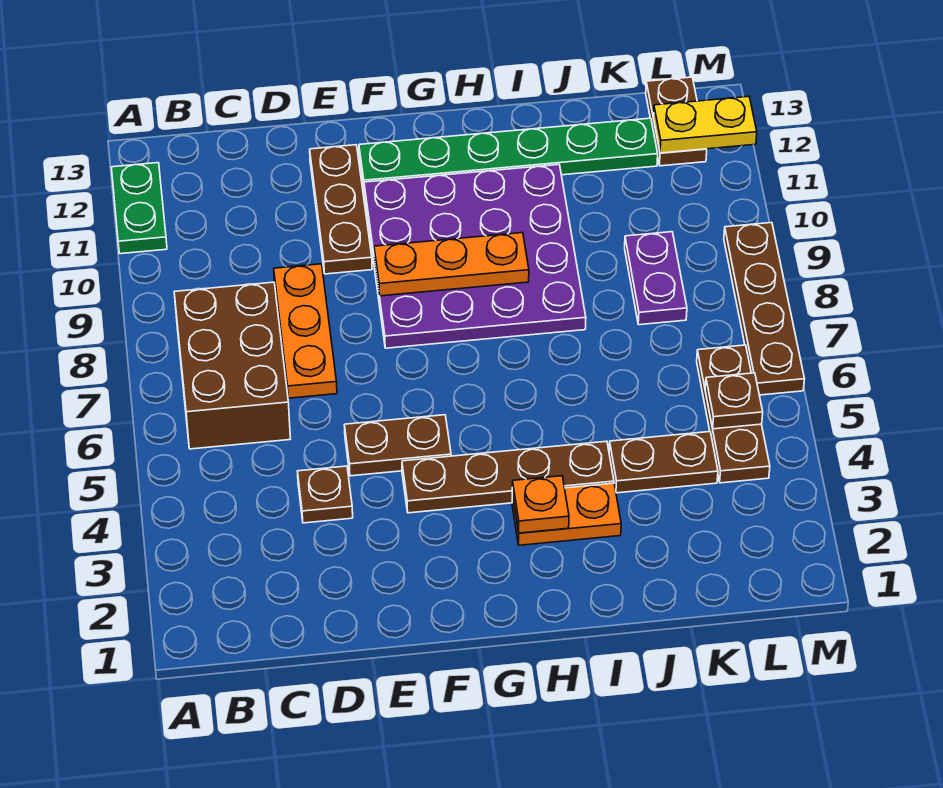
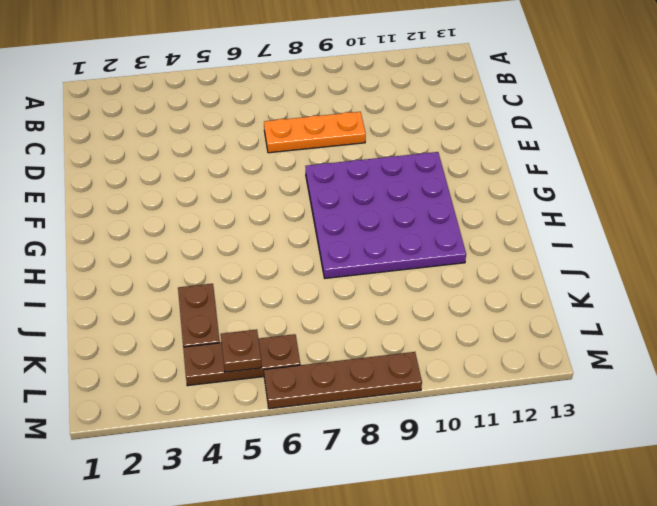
none -> green 1x2 plate [112,163,167,254]
none -> brown 2x3 brick [174,282,290,449]
none -> brown 1x1 plate [297,466,353,523]

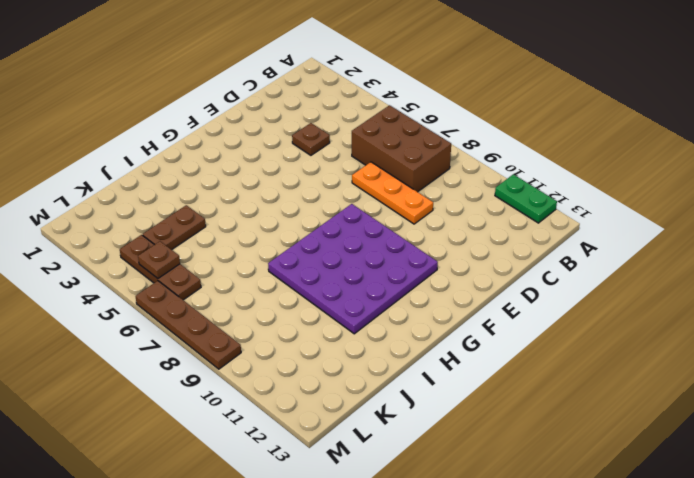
none -> brown 1x2 plate [345,415,451,476]
none -> brown 1x3 plate [310,145,372,274]
none -> brown 1x4 plate [402,441,614,513]

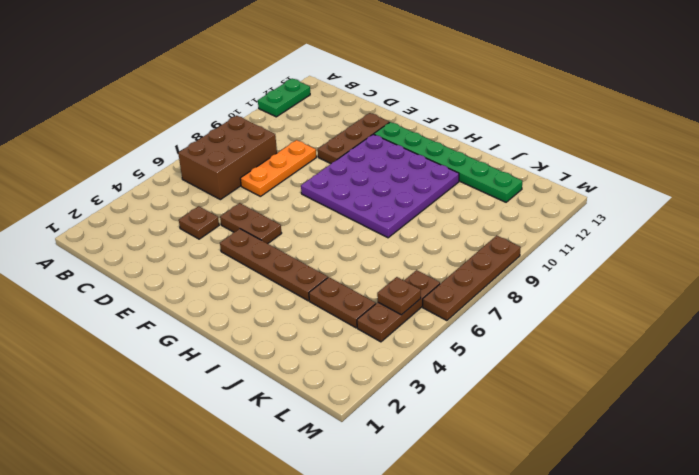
none -> orange 1x2 plate [512,483,621,545]
none -> purple 1x2 plate [625,232,687,325]
none -> brown 1x2 plate [646,77,707,166]

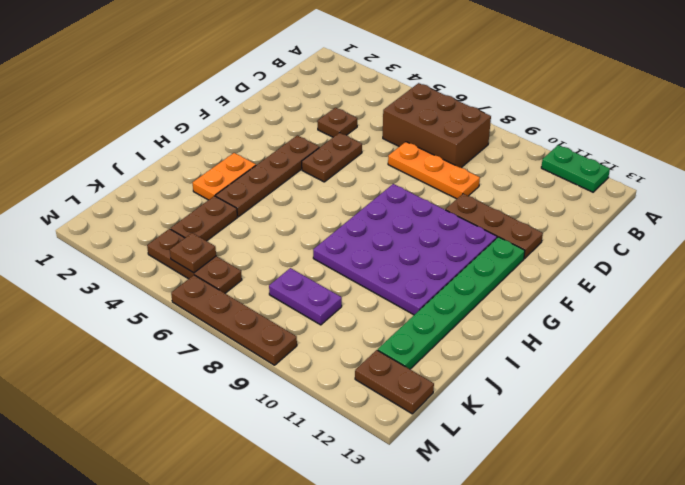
none -> orange 1x3 plate [374,233,529,296]
none -> orange 1x1 plate [512,476,569,533]
none -> yellow 1x2 plate [653,97,757,153]

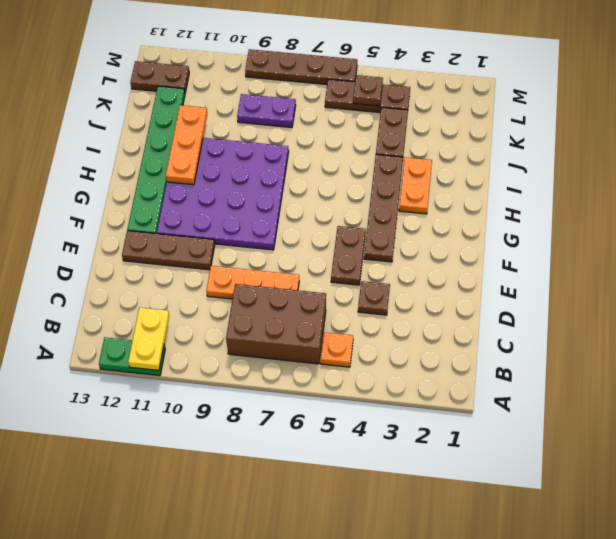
yellow 1x2 plate [128,307,169,370] -> yellow 1x2 plate moved to [653,97,757,153]
orange 1x1 plate [321,332,353,367] -> orange 1x1 plate moved to [512,476,569,533]
orange 1x3 plate [166,105,207,185] -> orange 1x3 plate moved to [374,233,529,296]

